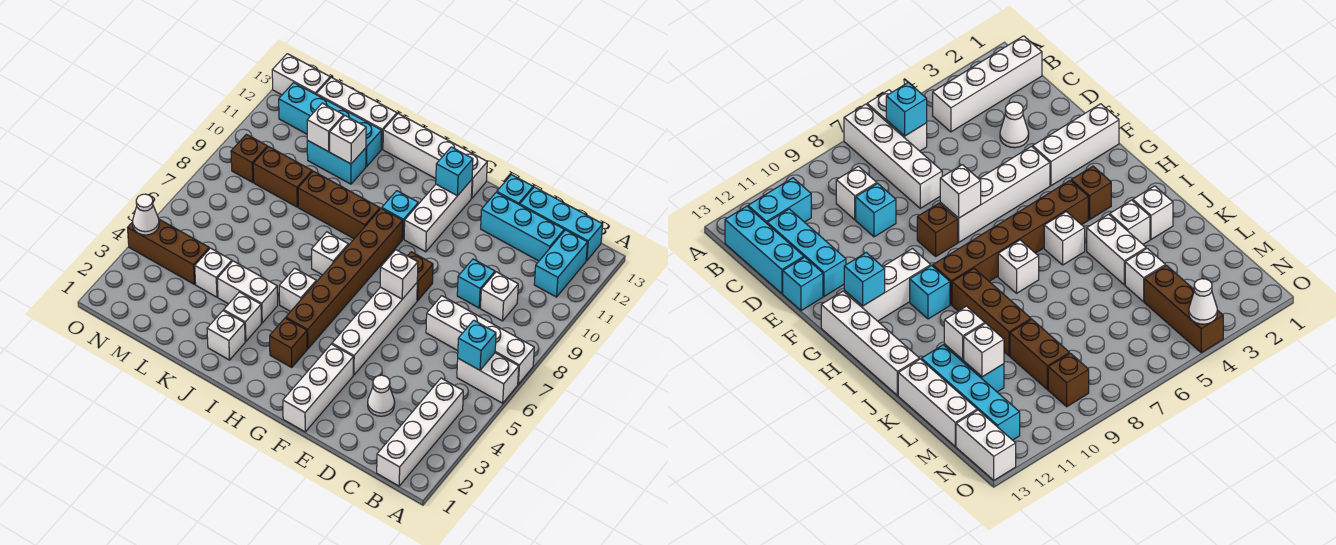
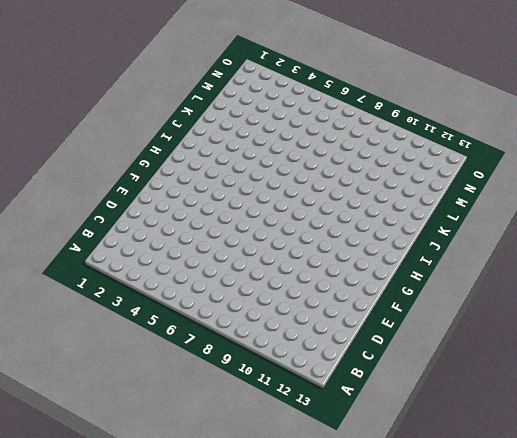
none -> white 1x2 brick [457,353,519,403]
none -> white 1x4 brick [426,296,534,384]
none -> white 1x4 brick [377,378,463,486]
none -> cyan 1x2 brick [534,230,588,297]

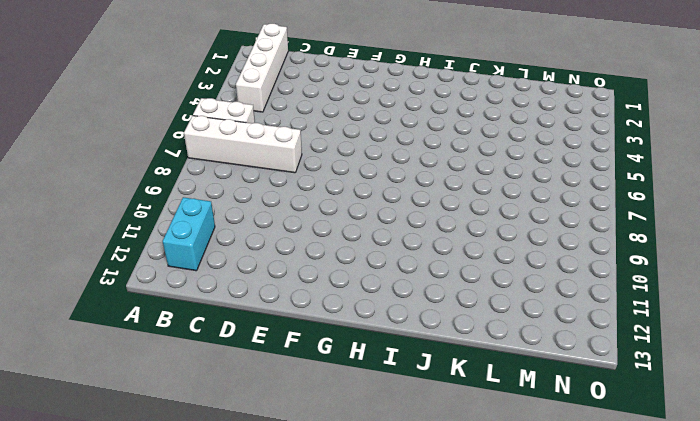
none -> cyan 1x3 brick [520,187,603,261]
none -> white 1x1 brick [480,272,518,321]
none -> cyan 1x3 brick [481,192,564,261]
none -> white 1x1 cone [368,375,395,416]

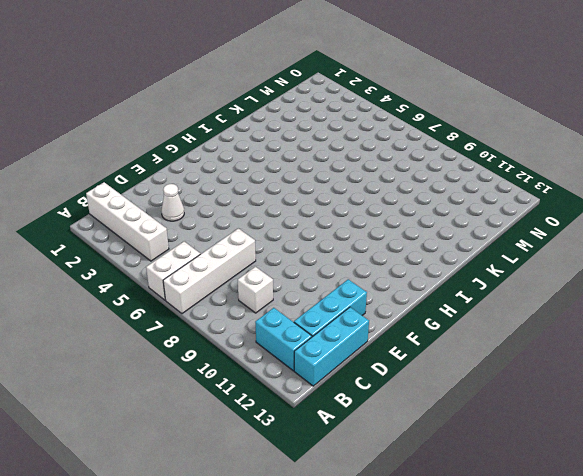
none -> cyan 1x1 brick [457,259,495,308]
none -> cyan 1x1 brick [497,175,533,205]
none -> white 1x3 brick [283,344,353,432]
none -> white 1x4 brick [332,283,417,375]

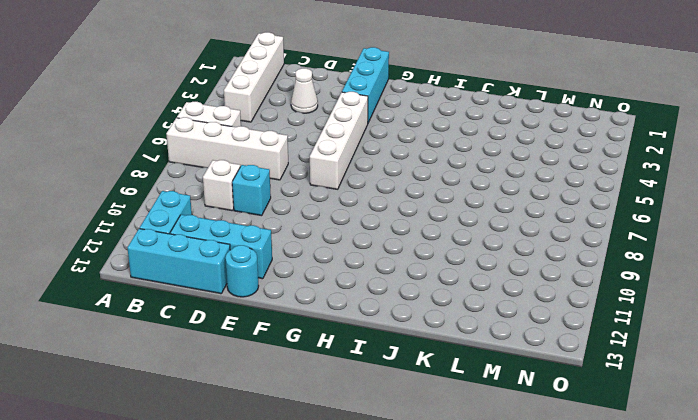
cyan 1x1 round brick [225,245,259,297] -> cyan 1x1 brick [497,175,533,205]
cyan 1x3 brick [342,47,389,123] -> white 1x3 brick [283,344,353,432]
none -> brown 1x1 brick [408,252,433,301]
none -> white 1x3 brick [404,180,472,252]
none -> white 1x4 brick [383,114,487,198]
none -> brown 1x1 brick [270,318,307,367]

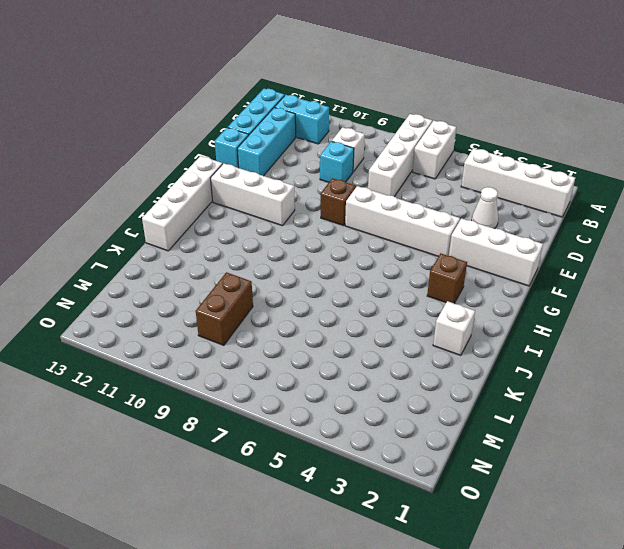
none -> brown 1x6 brick [286,208,403,349]
none -> cyan 1x1 brick [382,191,418,239]
none -> white 1x1 brick [279,268,316,312]
none -> white 1x1 brick [311,232,348,275]

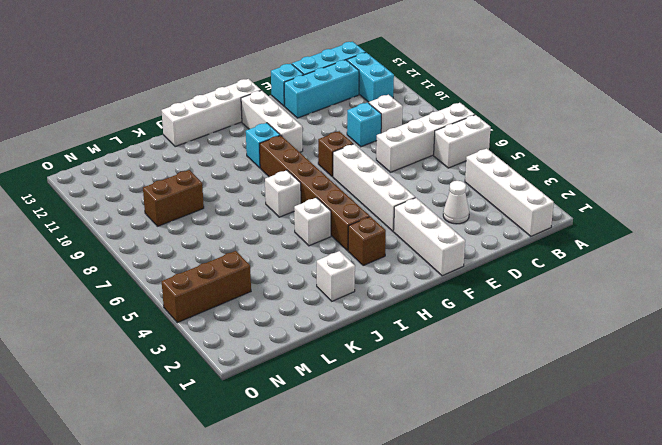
none -> brown 1x3 brick [298,171,380,239]
none -> white 1x1 brick [224,292,261,341]
none -> white 1x2 brick [217,261,278,323]
none -> cyan 1x2 brick [307,140,366,184]

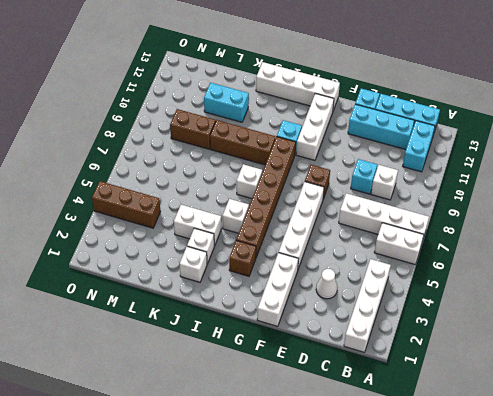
none -> cyan 1x4 brick [279,83,382,167]
none -> white 1x3 brick [316,77,397,149]
none -> white 1x1 brick [195,248,232,297]
none -> brown 1x1 brick [231,134,267,182]

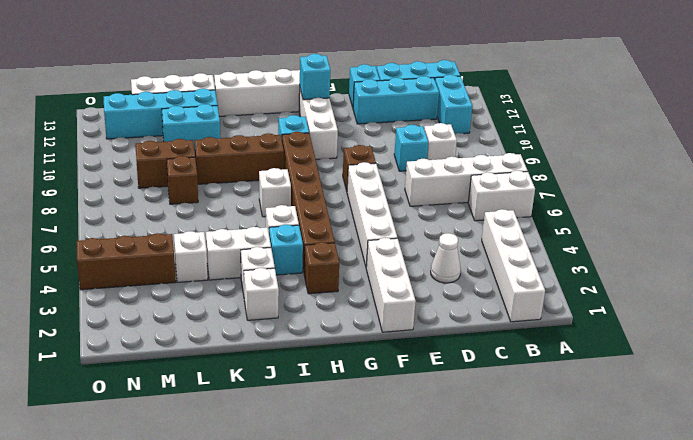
cyan 1x1 brick [269,225,303,275] -> cyan 1x1 brick moved to [458,320,496,370]
brown 1x1 brick [167,156,198,204] -> brown 1x1 brick moved to [231,134,267,182]
none -> white 1x2 brick [272,54,330,95]
none -> white 1x1 brick [380,250,418,299]
none -> white 1x1 brick [330,116,366,164]
none -> white 1x1 brick [307,103,344,152]

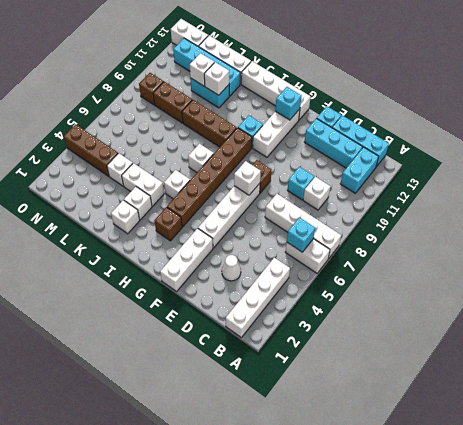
none -> white 1x1 cone [133,194,159,235]

